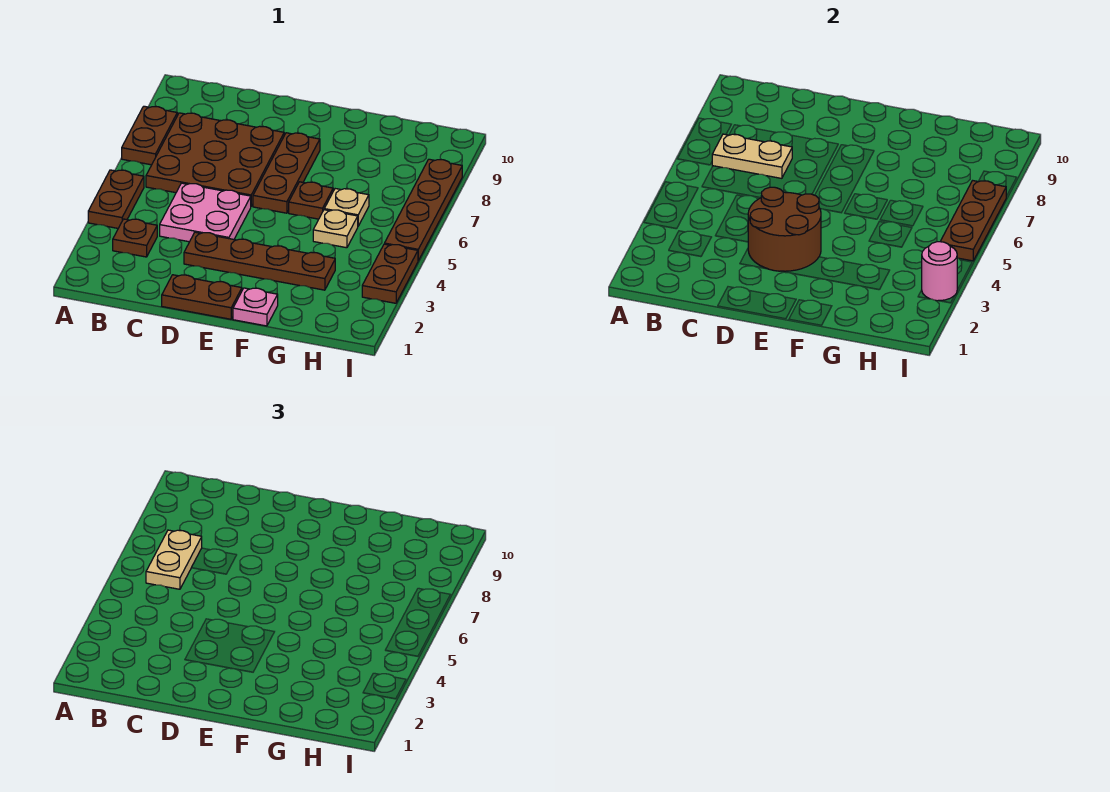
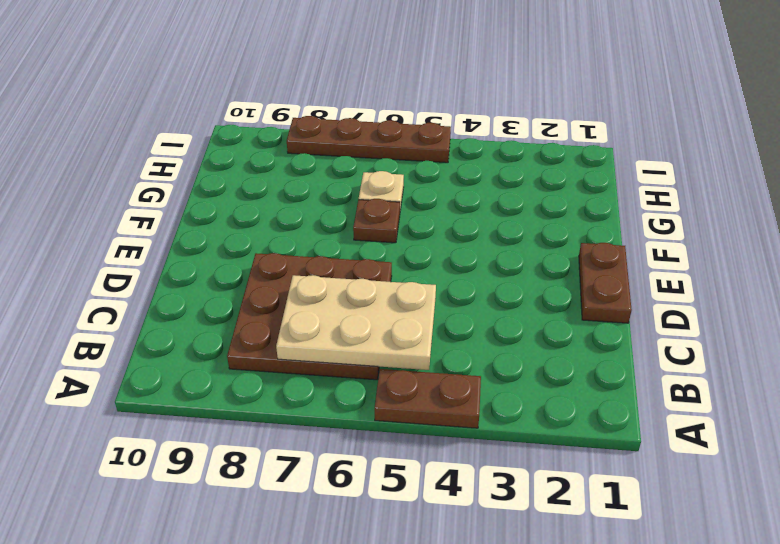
tan 2x3 plate [276,275,436,370] -> tan 1x2 plate [712,134,792,178]
none -> brown 1x2 plate [122,106,177,165]
none -> brown 1x1 plate [113,219,157,257]
none -> pink 2x2 plate [160,183,251,242]

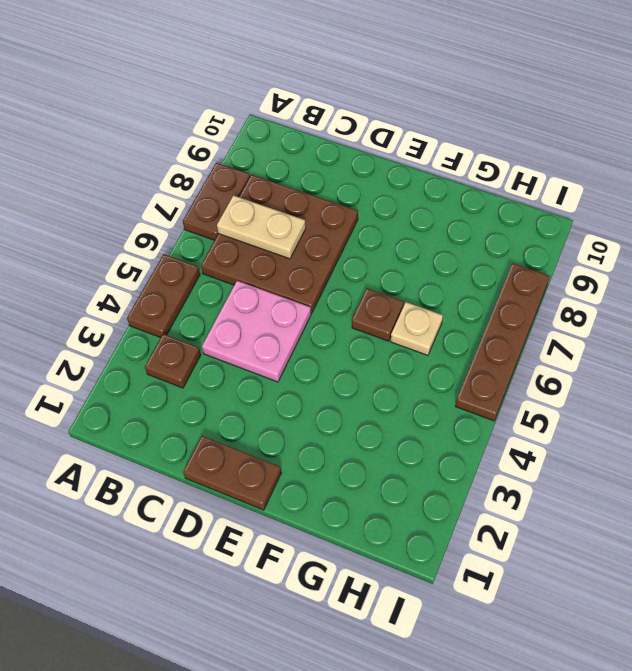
none -> brown 1x4 plate [184,232,335,290]
none -> brown 1x3 plate [253,133,320,213]
none -> pink 1x1 plate [233,288,278,326]

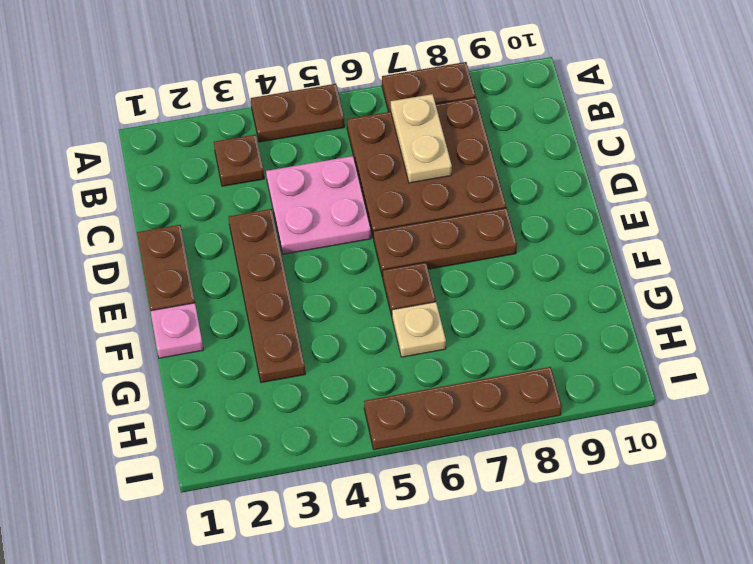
none -> tan 1x1 plate [313,210,358,248]
none -> brown 1x2 plate [362,244,418,303]
none -> brown 2x2 round brick [748,187,821,271]

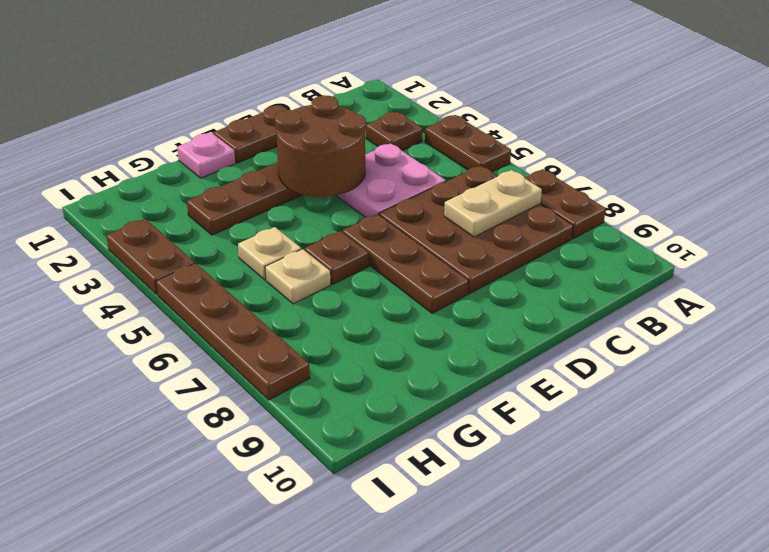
none -> pink 1x1 round brick [922,242,957,301]
none -> brown 1x3 plate [940,181,1006,261]
none -> tan 1x2 plate [146,530,202,589]

